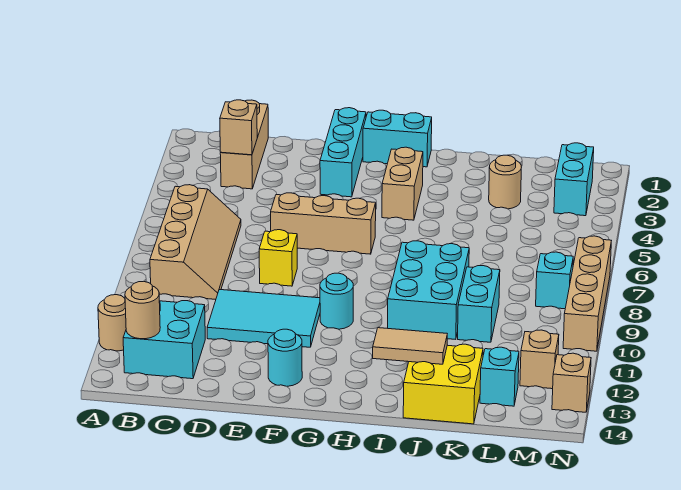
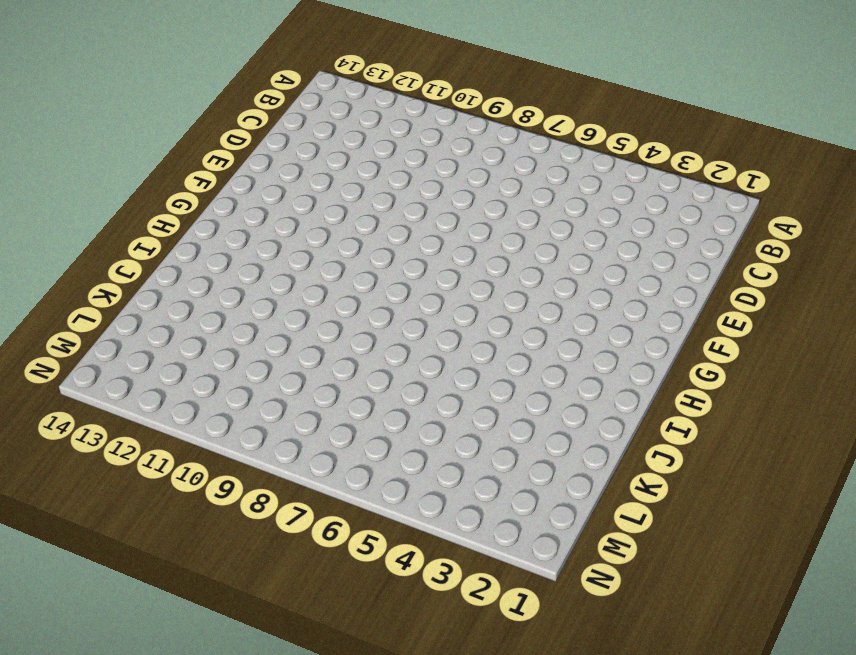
none -> tan 1x1 round brick [98,295,126,351]
none -> tan 2x4 slope [150,185,241,299]
none -> cyan 2x2 brick [123,301,205,379]

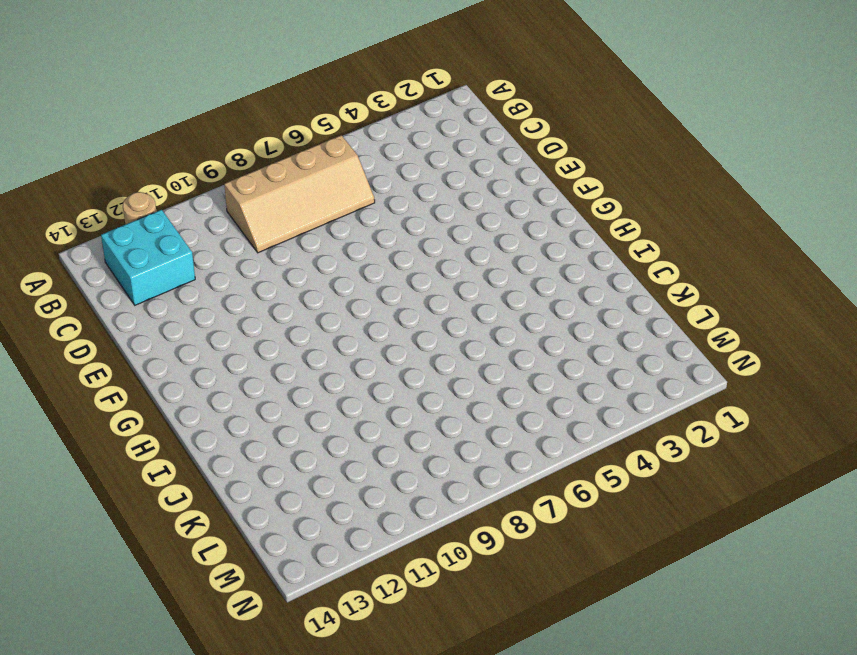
none -> tan 1x3 brick [220,100,268,189]
none -> cyan 2x3 tile [207,289,320,347]
none -> tan 1x3 brick [271,193,376,254]

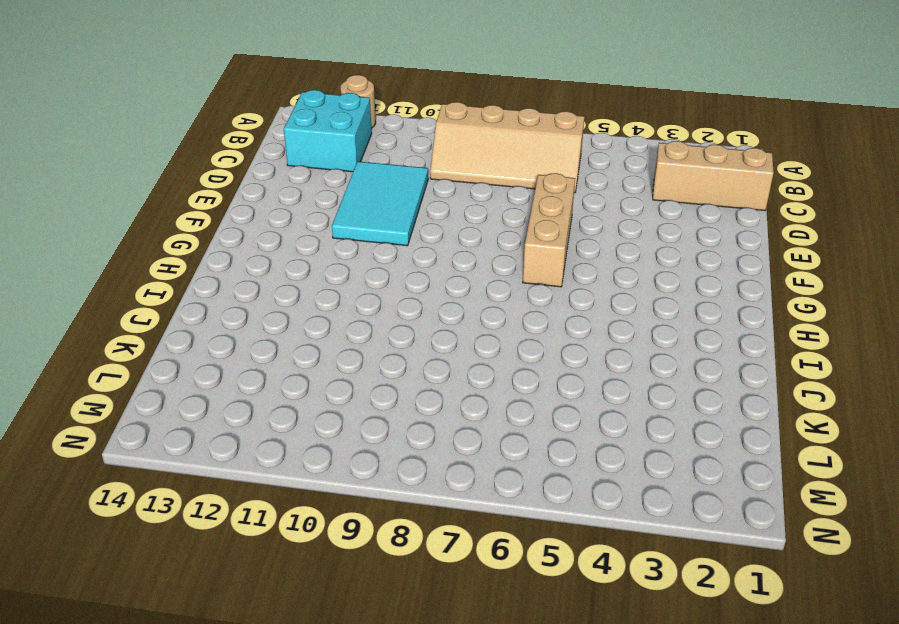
none -> yellow 1x1 brick [259,230,297,286]
none -> cyan 1x3 brick [320,108,366,197]
none -> cyan 1x1 round brick [268,329,302,386]

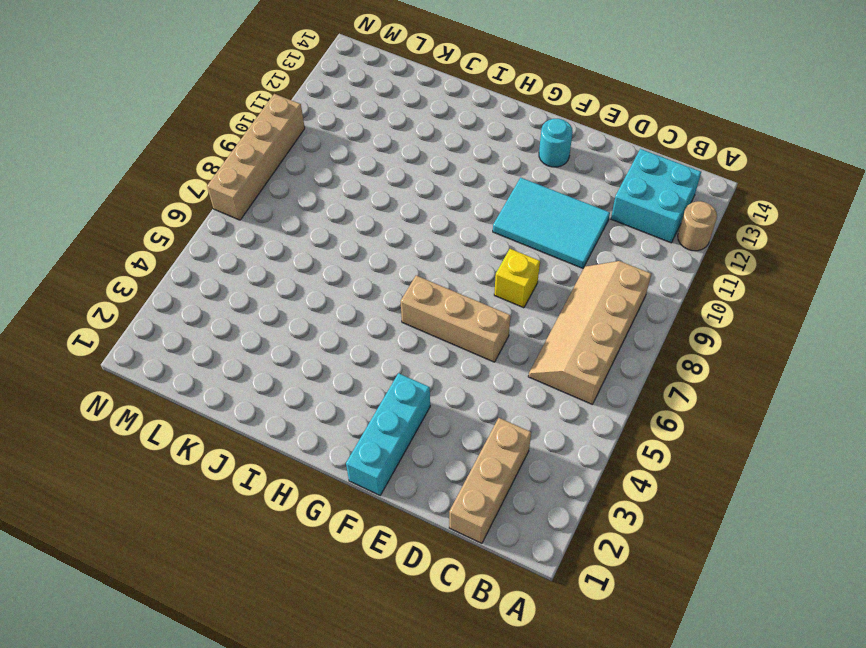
none -> cyan 1x2 brick [363,110,432,167]
none -> cyan 1x1 round brick [320,273,353,329]
none -> tan 1x2 brick [382,147,423,220]

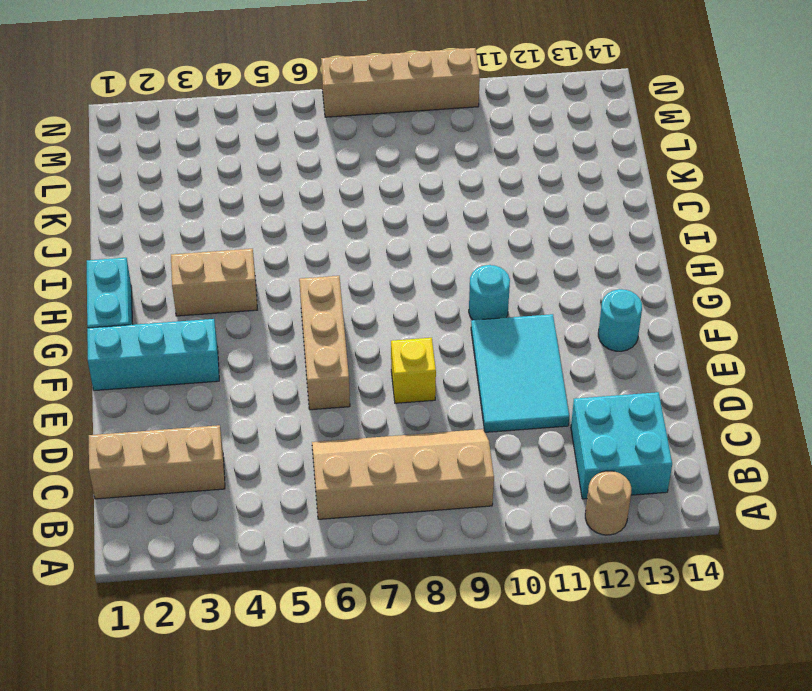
none -> cyan 2x3 brick [388,241,469,339]
none -> yellow 2x2 brick [403,344,483,424]
none -> tan 1x1 round brick [489,155,521,209]

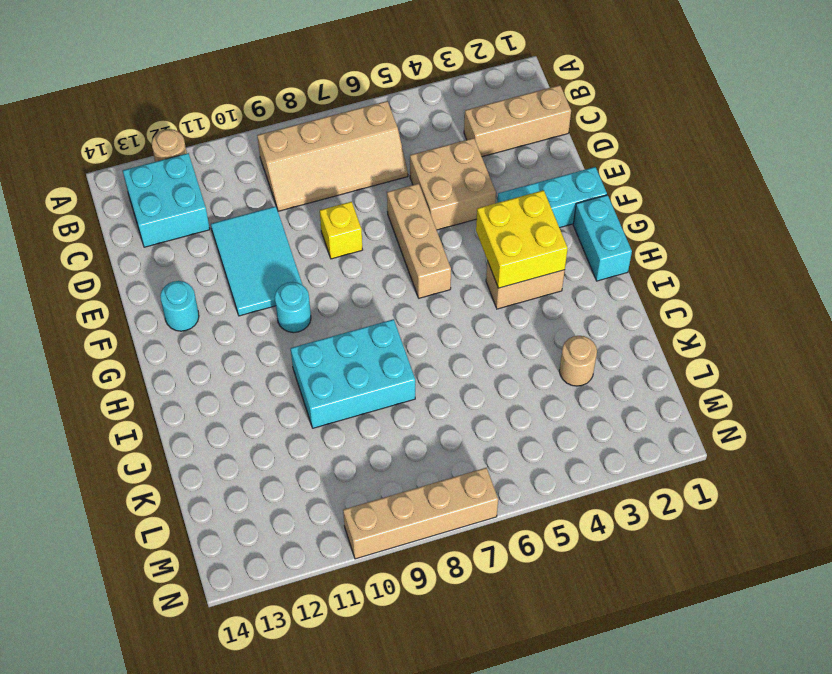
tan 2x2 brick [410,138,496,230] -> none
yellow 2x2 brick [476,190,568,288] -> yellow 2x2 brick moved to [403,344,483,424]
none -> cyan 1x2 brick [458,266,500,342]
none -> cyan 1x1 brick [480,347,519,406]
none -> cyan 1x2 brick [554,143,594,216]

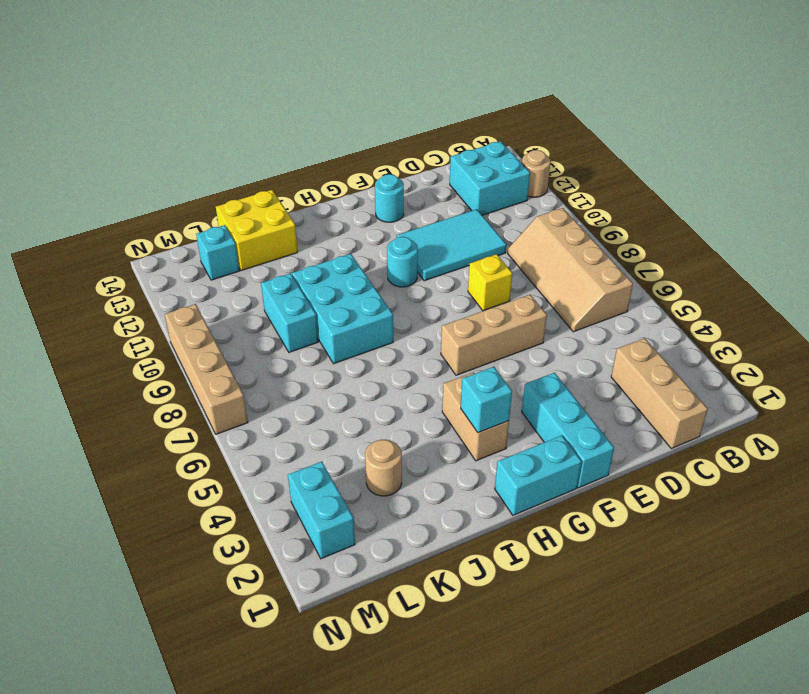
cyan 1x1 brick [461,367,512,433] -> cyan 1x1 brick moved to [536,252,573,309]
none -> tan 1x1 brick [520,330,559,389]
none -> tan 1x1 brick [552,353,591,412]
none -> tan 1x1 round brick [125,281,160,339]

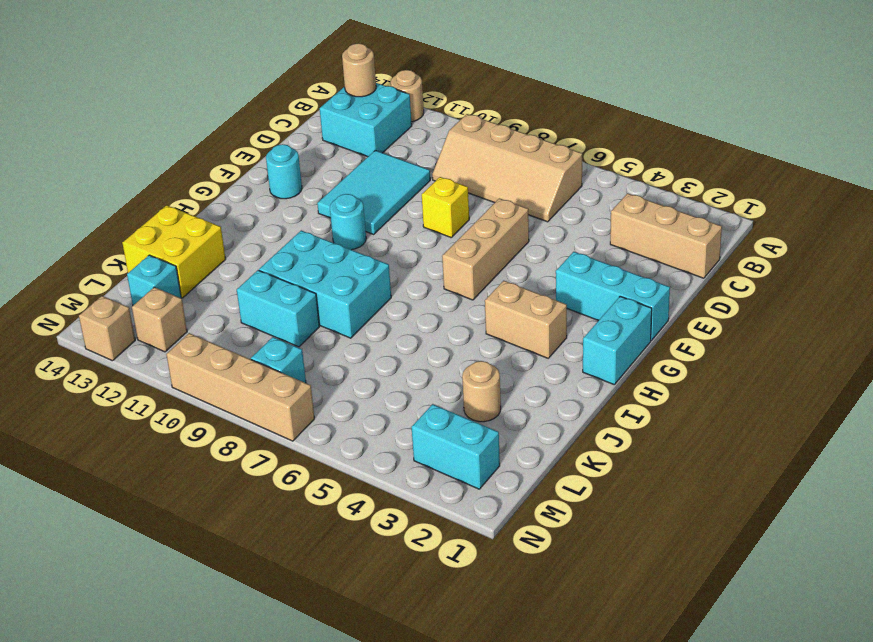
none -> tan 1x1 brick [220,100,257,155]
none -> tan 1x2 tile [373,328,447,364]

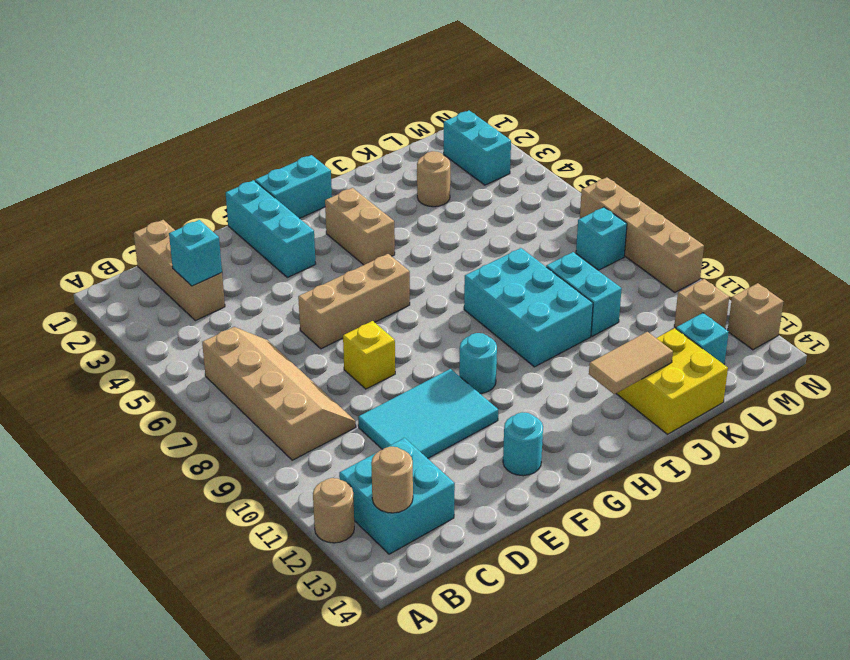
cyan 1x1 brick [169,220,222,286] -> tan 1x1 brick [220,100,257,155]

